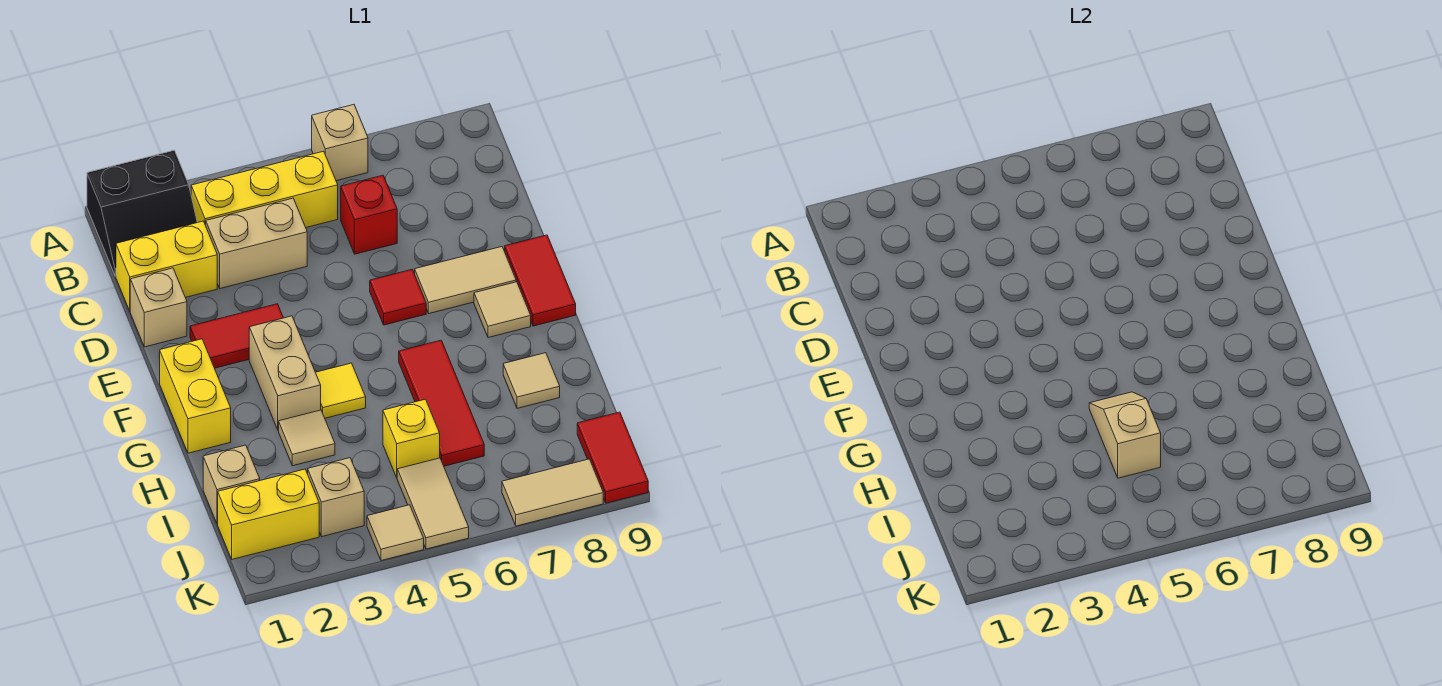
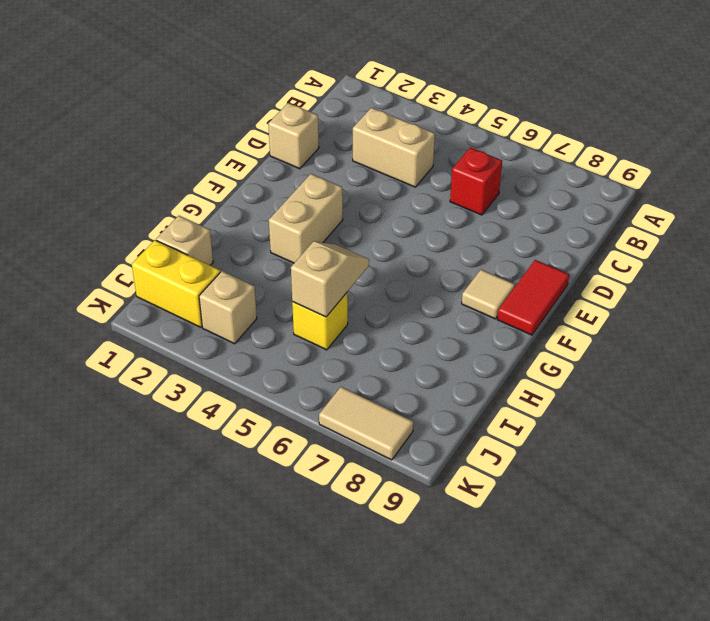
none -> black 2x2 slope [87,150,197,276]
none -> tan 1x1 brick [312,105,368,181]
none -> yellow 1x3 brick [191,151,338,227]

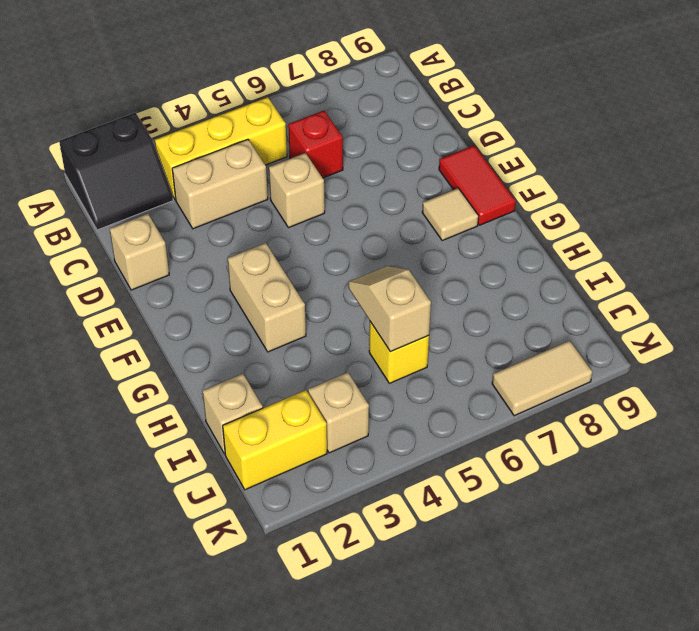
tan 1x1 brick [269,153,325,228] -> tan 1x1 brick moved to [312,105,368,181]
none -> yellow 1x2 brick [116,221,217,311]
none -> red 1x2 tile [190,304,283,368]
none -> red 1x1 tile [370,270,426,325]

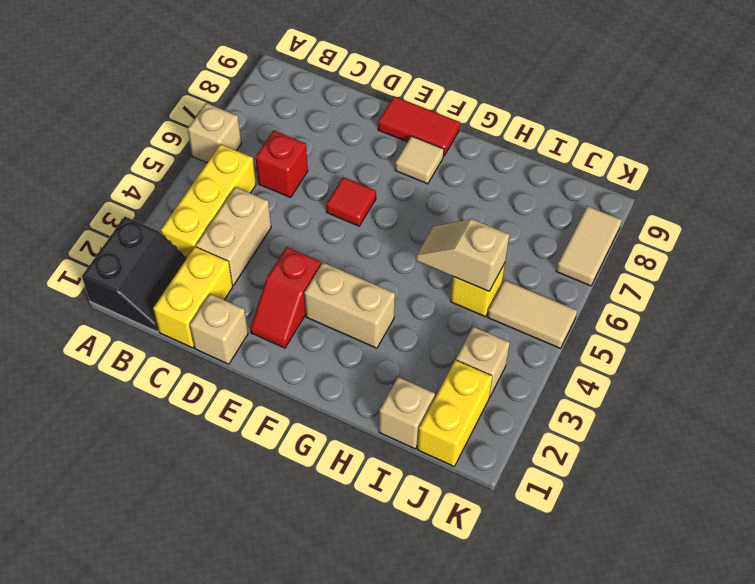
red 1x2 slope [250,247,321,348] -> red 1x2 tile [190,304,283,368]
none -> tan 1x2 tile [415,247,516,313]
none -> yellow 1x2 brick [159,339,231,453]
none -> yellow 1x1 tile [316,363,366,418]

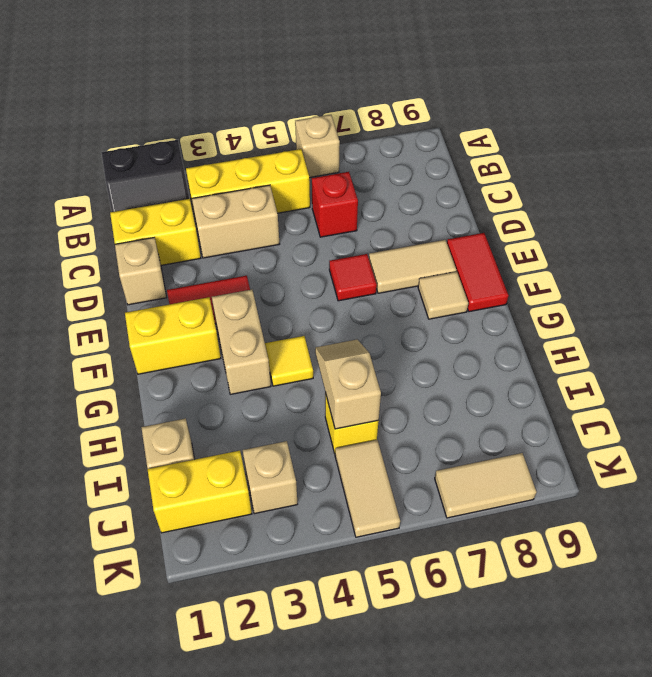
yellow 1x2 brick [125,297,221,374] -> yellow 1x2 brick turned to [159,339,231,453]
none -> red 1x3 tile [399,340,484,466]
none -> tan 1x1 tile [279,410,335,466]
none -> tan 1x1 tile [503,353,560,408]

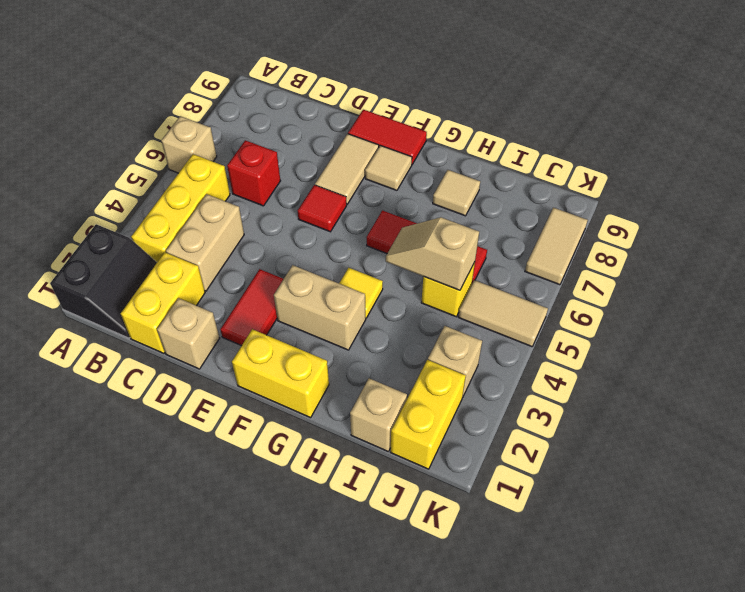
none -> tan 1x1 tile [279,410,335,466]
none -> red 1x2 tile [577,412,648,503]
none -> tan 1x1 tile [367,505,424,561]

